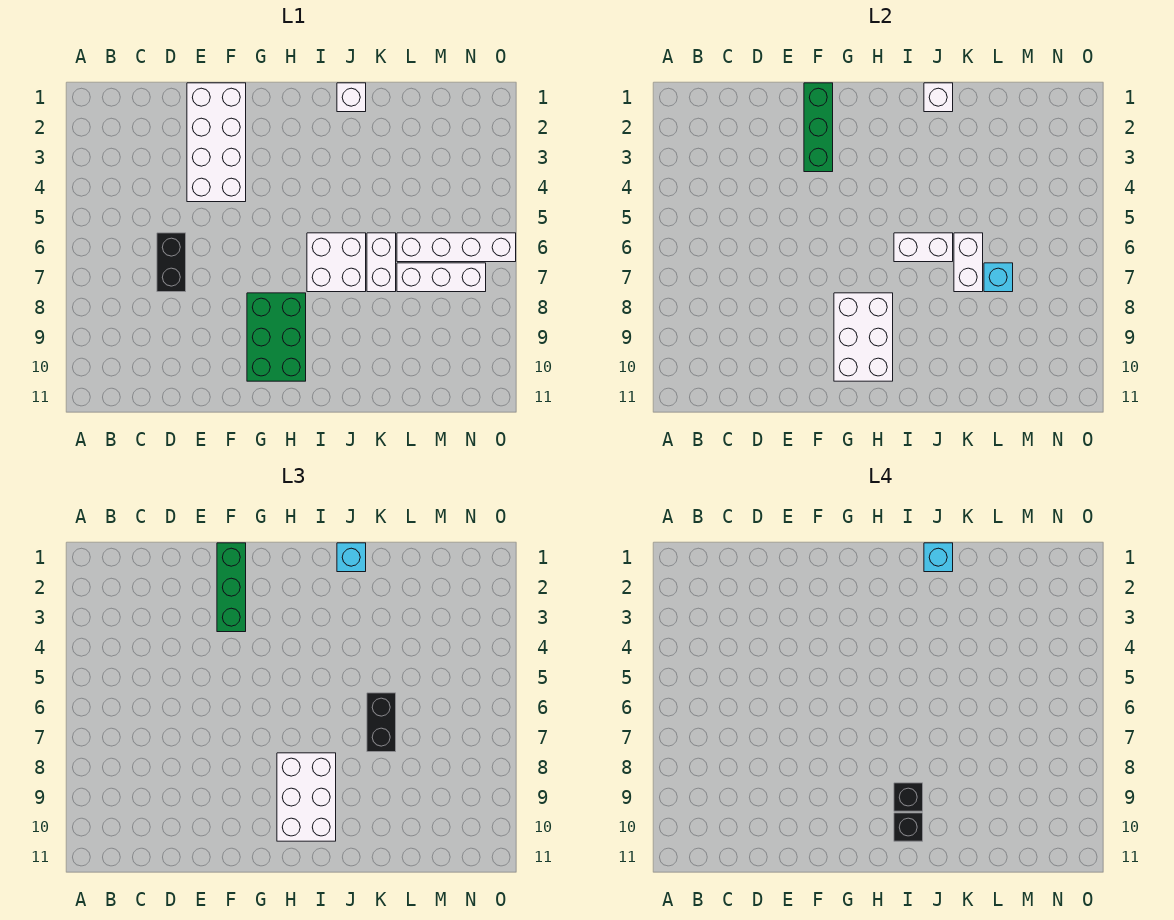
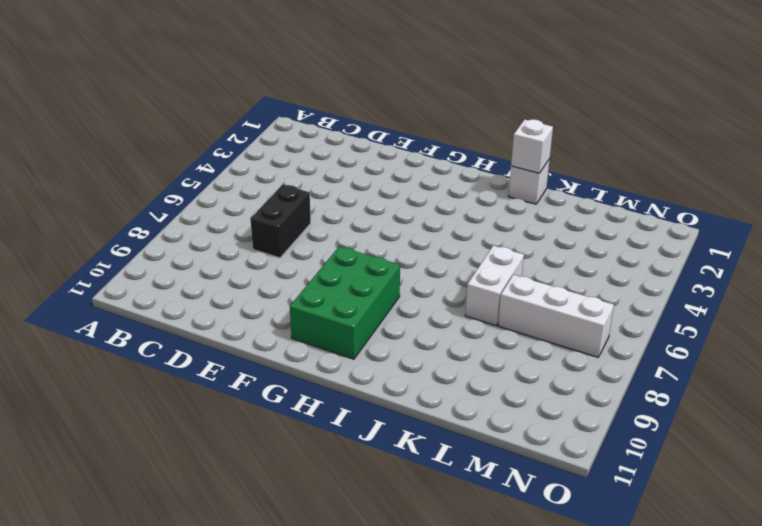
none -> white 2x4 brick [187,83,246,202]
none -> white 2x2 brick [307,233,366,292]
none -> white 1x4 brick [397,233,516,262]

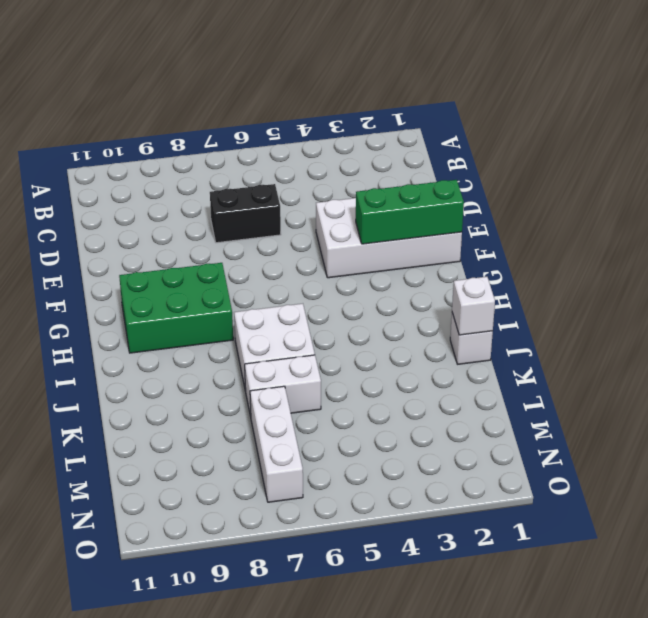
none -> white 1x4 brick [397,233,516,262]
none -> white 2x3 brick [834,293,893,381]
none -> white 1x2 brick [894,233,953,262]

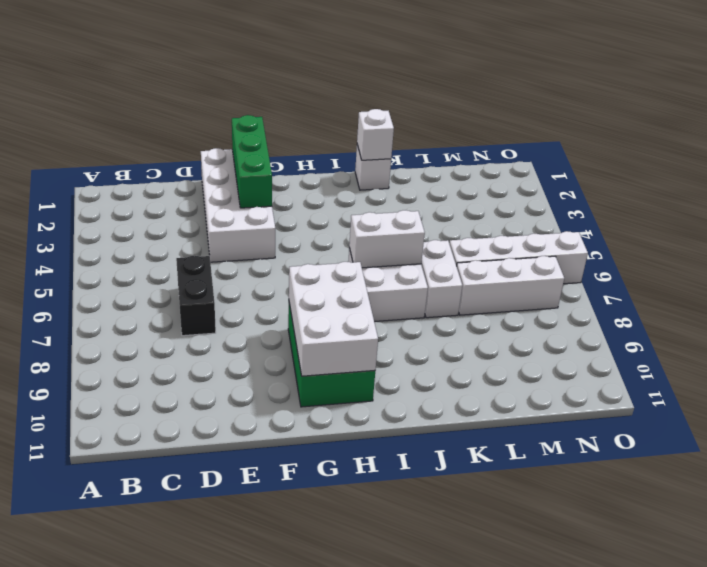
none -> white 1x2 brick [954,233,983,292]
none -> cyan 1x1 brick [984,263,1013,292]
none -> green 1x3 brick [217,543,246,632]

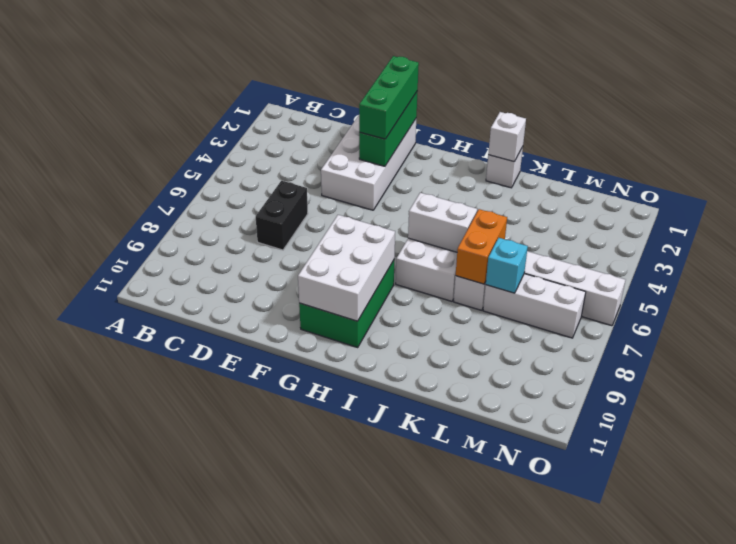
orange 1x2 brick [456,209,507,284] -> white 1x2 brick [954,233,983,292]
none -> white 2x3 brick [277,753,336,841]
none -> cyan 1x1 brick [337,543,366,572]
none -> black 1x2 brick [367,693,396,752]

